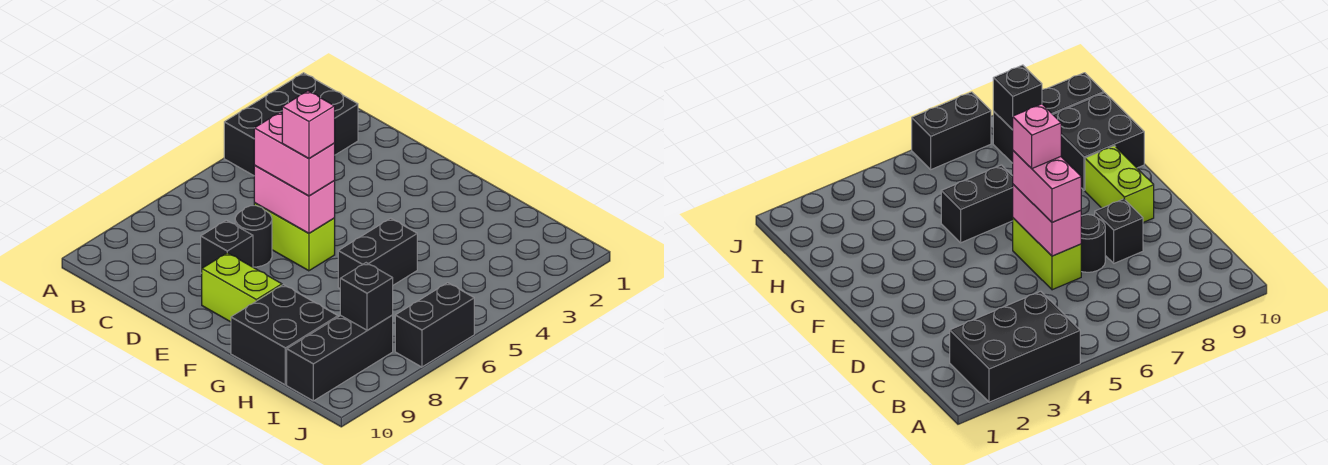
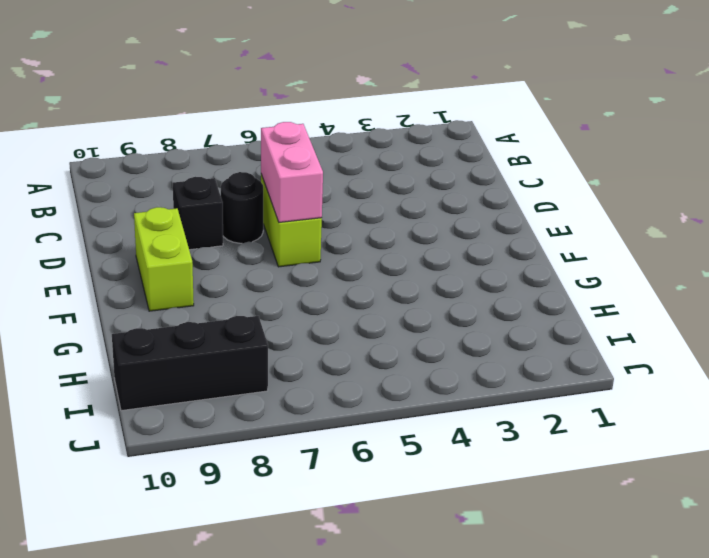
none -> black 2x3 brick [224,73,358,176]
none -> black 1x2 brick [338,218,417,288]
none -> black 2x2 brick [231,285,338,385]

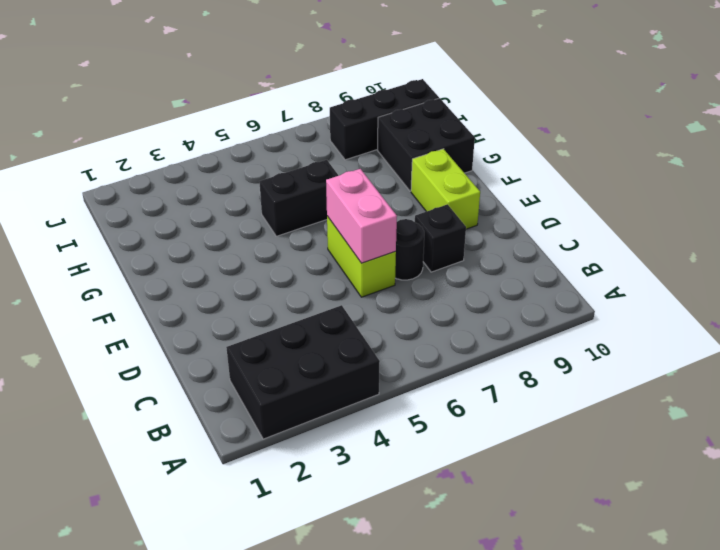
none -> black 1x2 brick [395,283,474,367]
none -> black 1x1 brick [340,263,393,330]
none -> pink 1x2 brick [254,112,335,196]

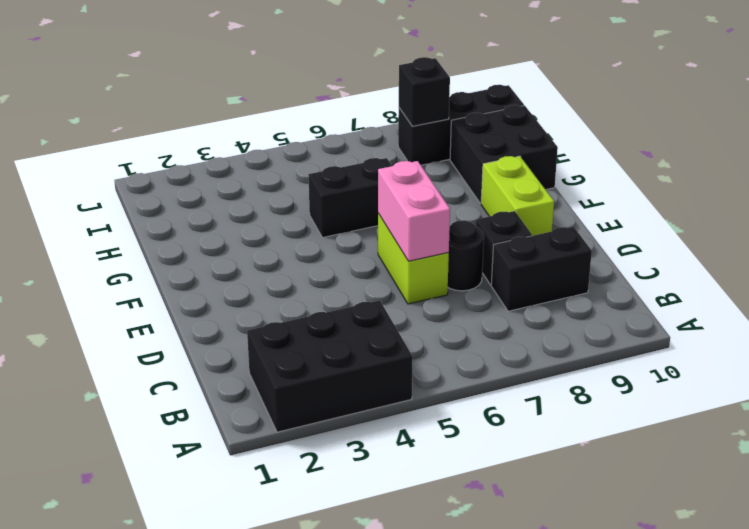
black 1x2 brick [491,227,592,311] -> black 1x2 brick moved to [395,283,474,367]
none -> pink 1x2 brick [254,112,335,196]
none -> pink 1x1 brick [282,91,335,159]

